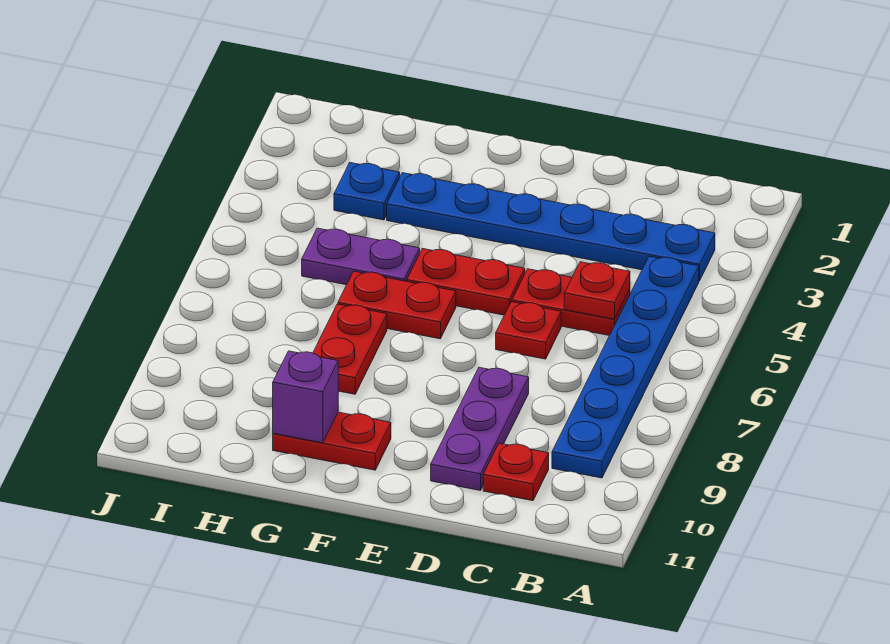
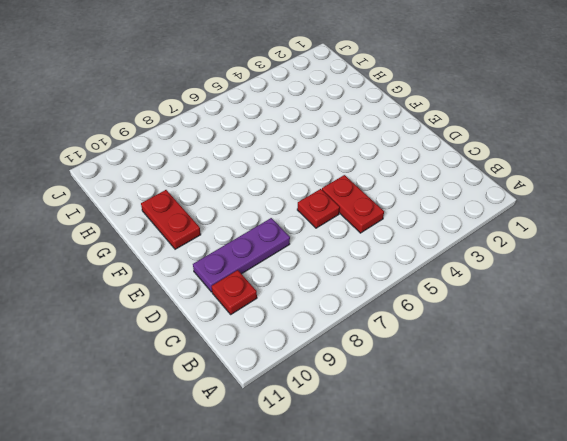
none -> blue 1x6 plate [387,173,715,281]
none -> blue 1x6 plate [552,256,699,478]
none -> red 1x2 plate [407,249,525,315]

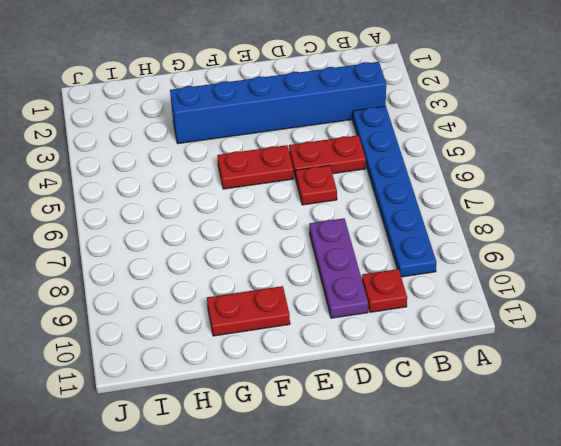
blue 1x6 brick [170,62,386,144] -> blue 1x6 plate [387,173,715,281]
none -> red 1x2 plate [338,271,456,339]
none -> purple 1x2 plate [302,228,420,285]
none -> red 1x2 plate [313,304,387,394]

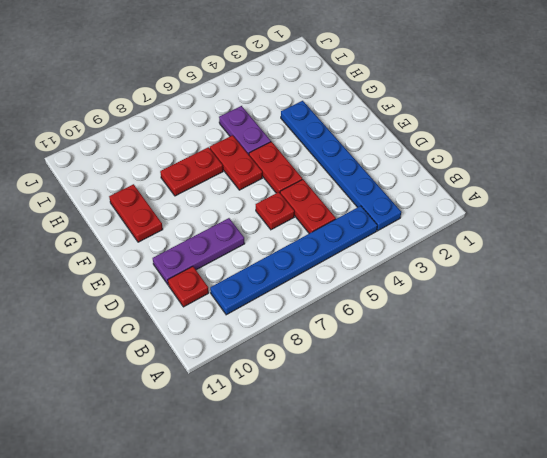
none -> blue 1x1 plate [334,163,400,220]
none -> red 1x1 plate [564,262,630,319]
none -> purple 1x1 brick [273,351,338,443]

